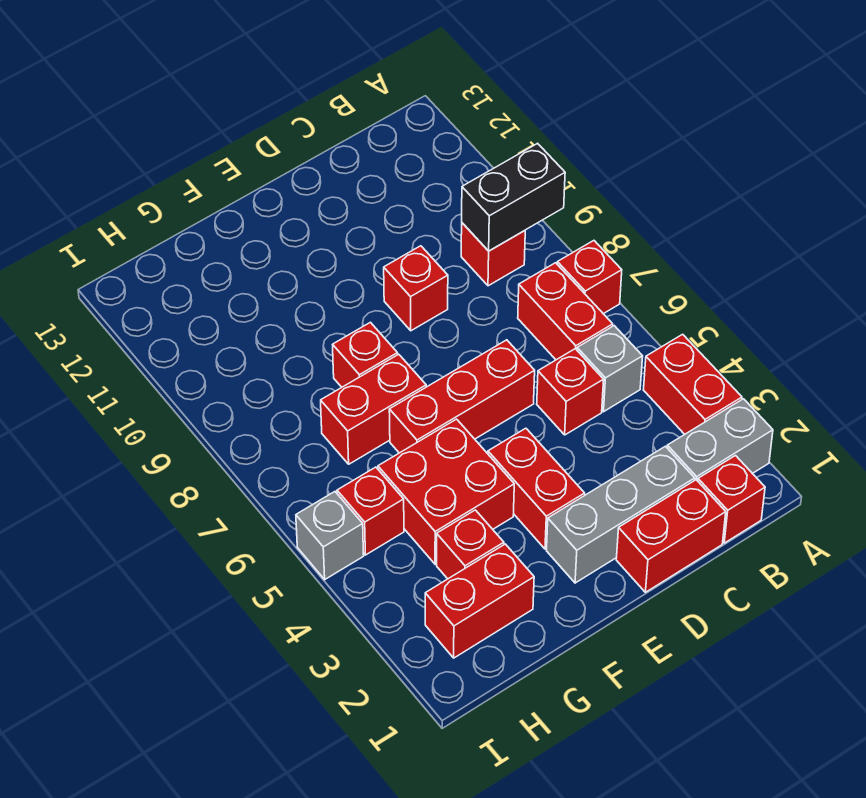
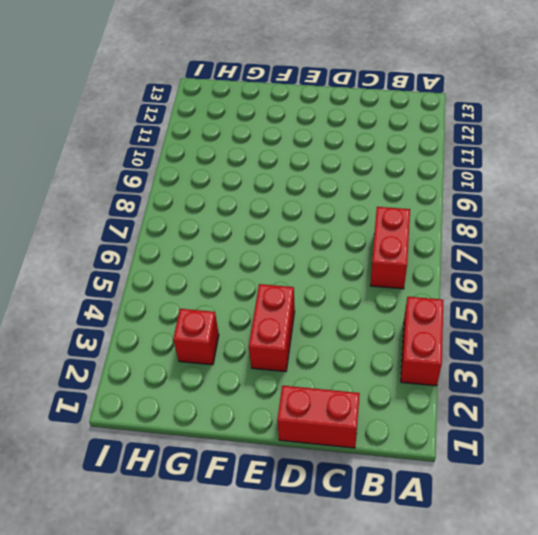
none -> grey 1x2 brick [667,399,773,481]
none -> red 1x1 brick [557,241,622,314]
none -> red 1x1 brick [698,456,765,543]

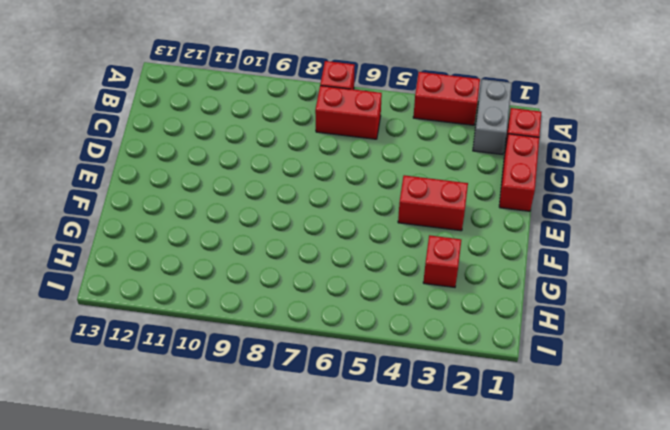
none -> grey 1x1 brick [577,326,643,412]
none -> red 1x1 brick [461,223,525,286]
none -> grey 1x3 brick [547,446,695,583]

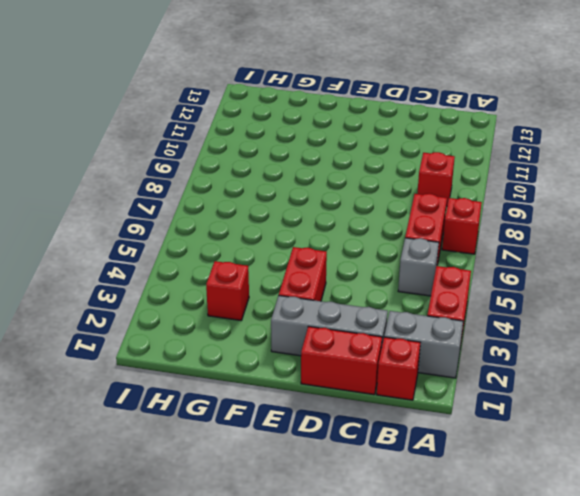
none -> red 1x1 brick [537,349,604,435]
none -> red 1x3 brick [389,340,535,453]
none -> red 1x1 brick [384,246,448,331]

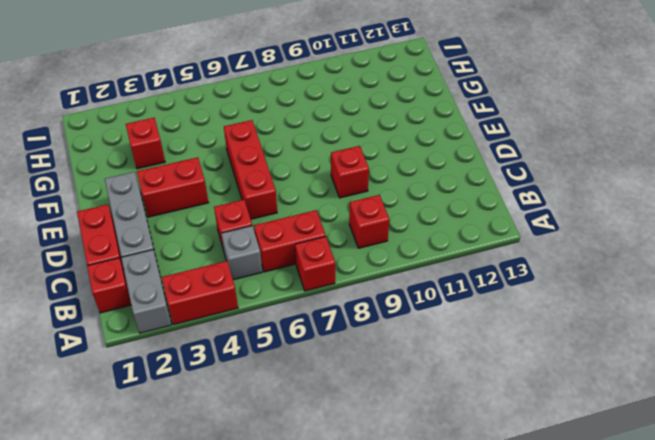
none -> red 2x2 brick [378,419,514,564]
none -> red 1x2 brick [321,354,426,464]
none -> red 1x1 brick [333,322,398,387]

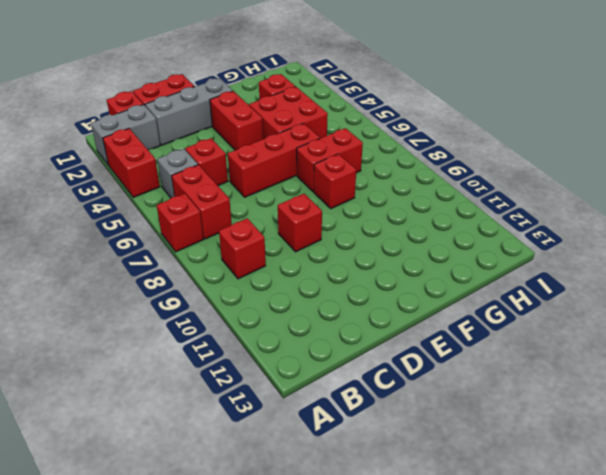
none -> red 1x2 brick [425,544,534,658]
none -> red 1x1 brick [337,467,404,555]
none -> grey 1x1 brick [296,492,364,579]

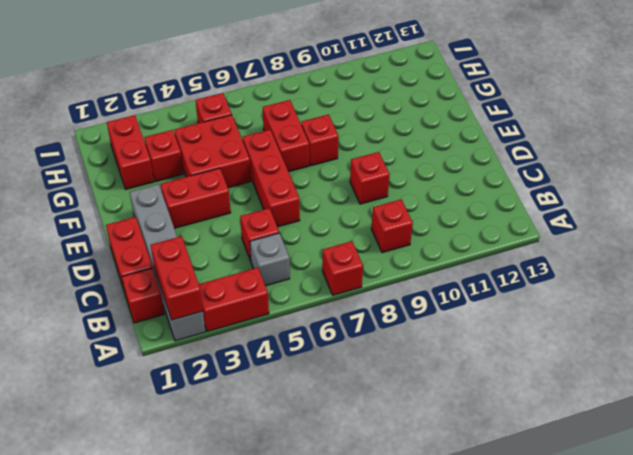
red 1x2 brick [151,236,203,320] -> red 1x2 brick turned to [518,263,613,360]
none -> grey 1x1 brick [296,492,364,579]
none -> black 1x2 brick [462,143,565,251]

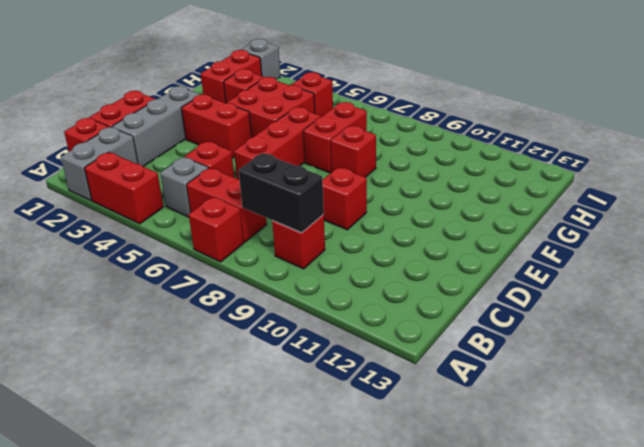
black 1x2 brick [239,153,324,233] -> black 1x2 brick turned to [462,143,565,251]
grey 1x1 brick [241,39,280,79] -> grey 1x1 brick moved to [296,492,364,579]

